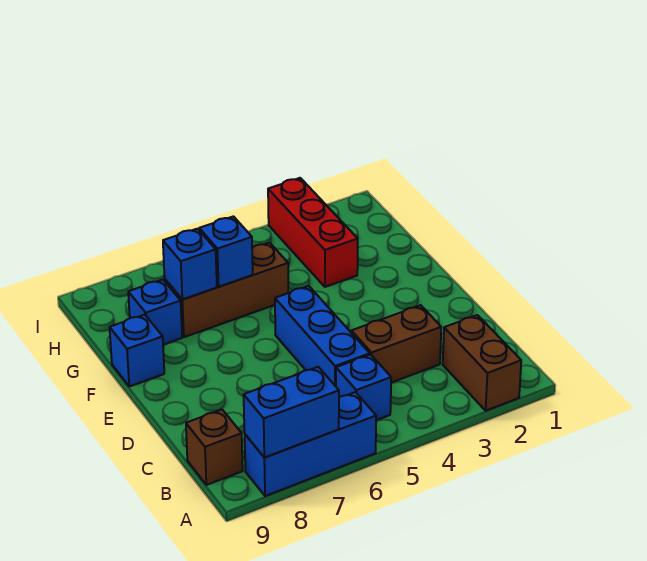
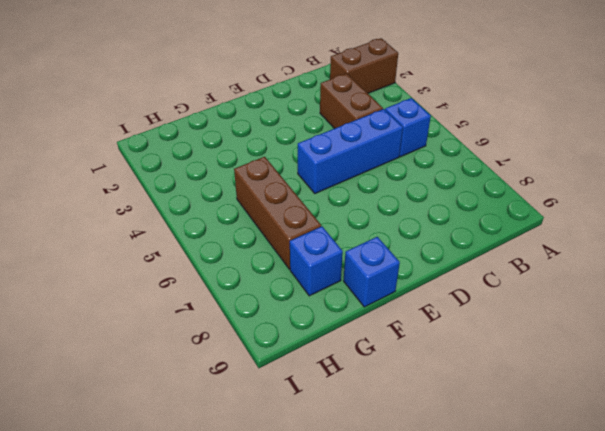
none -> blue 1x3 brick [245,392,376,496]
none -> brown 1x1 brick [186,410,243,485]
none -> red 1x3 brick [268,178,358,287]

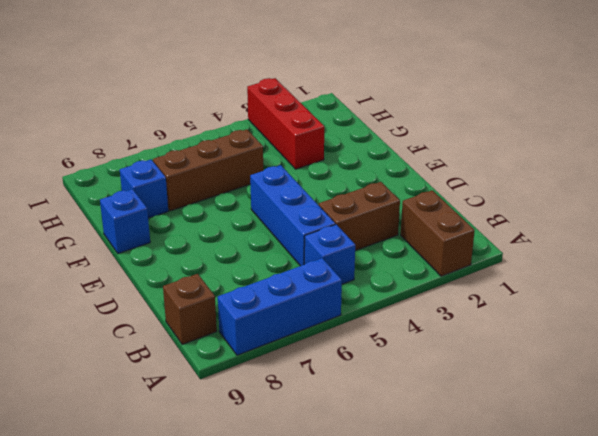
none -> blue 1x2 brick [244,367,339,457]
none -> blue 1x1 brick [199,216,253,287]
none -> blue 1x1 brick [163,229,217,300]

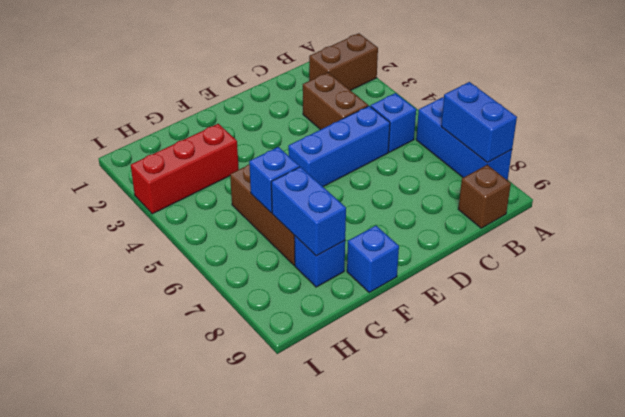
blue 1x2 brick [271,167,346,256] -> blue 1x1 brick [163,229,217,300]

